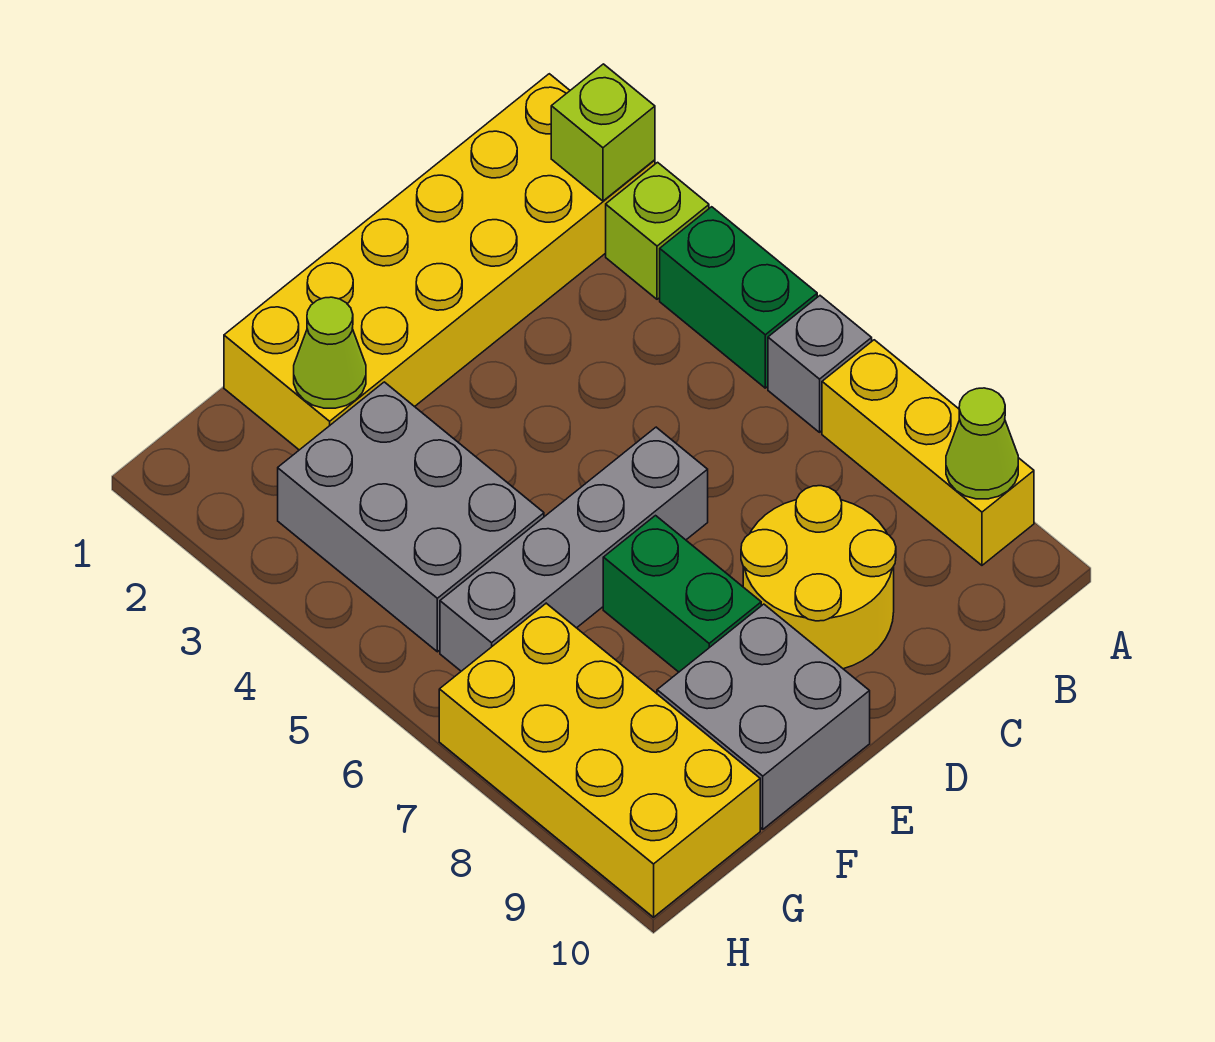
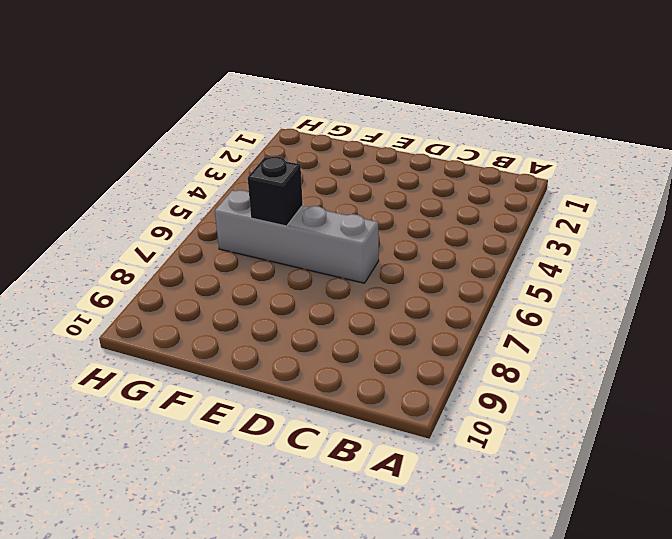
black 1x1 brick [248,157,303,226] -> none
none -> yellow 2x6 brick [224,74,655,450]
none -> lime 1x1 brick [606,162,709,299]
none -> green 1x2 brick [660,207,817,388]

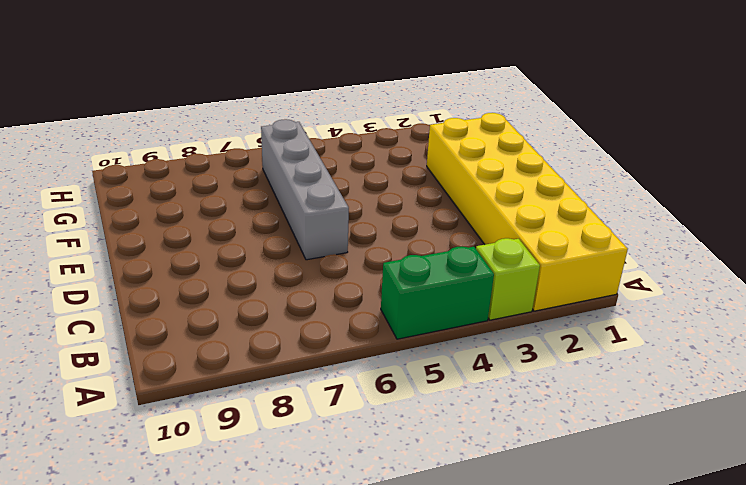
none -> grey 1x1 brick [768,296,872,432]
none -> yellow 1x3 brick [822,340,1034,565]
none -> yellow 2x2 round brick [741,486,896,669]

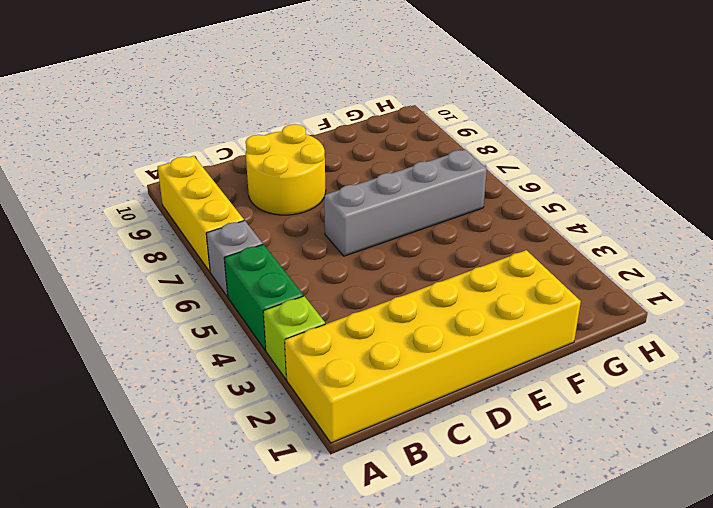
none -> green 1x2 brick [603,516,761,672]
none -> grey 2x2 brick [657,604,870,829]
none -> grey 2x3 brick [278,382,544,652]

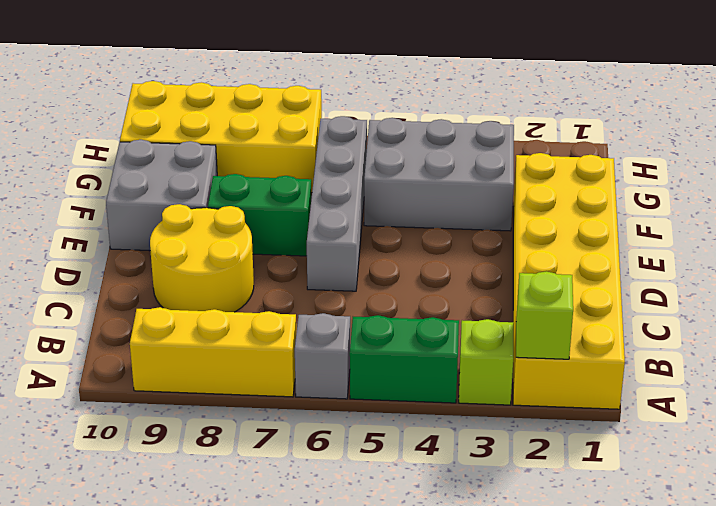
none -> lime 1x1 cone [946,388,1018,499]
none -> lime 1x1 cone [294,297,366,408]

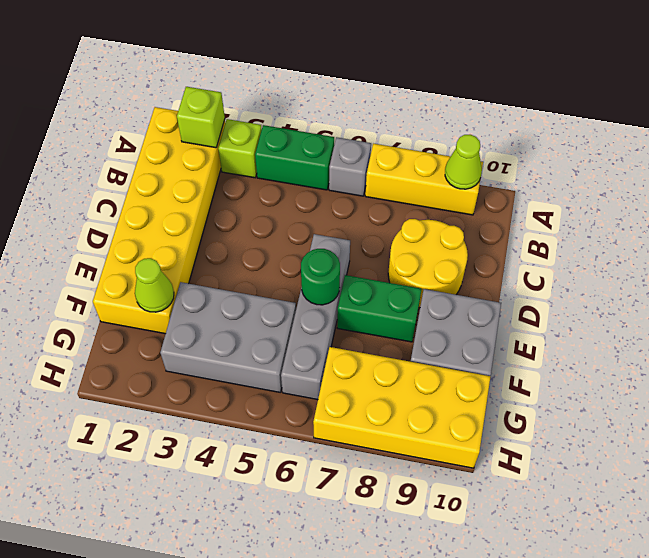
green 1x1 round brick [301,249,340,305] -> none

